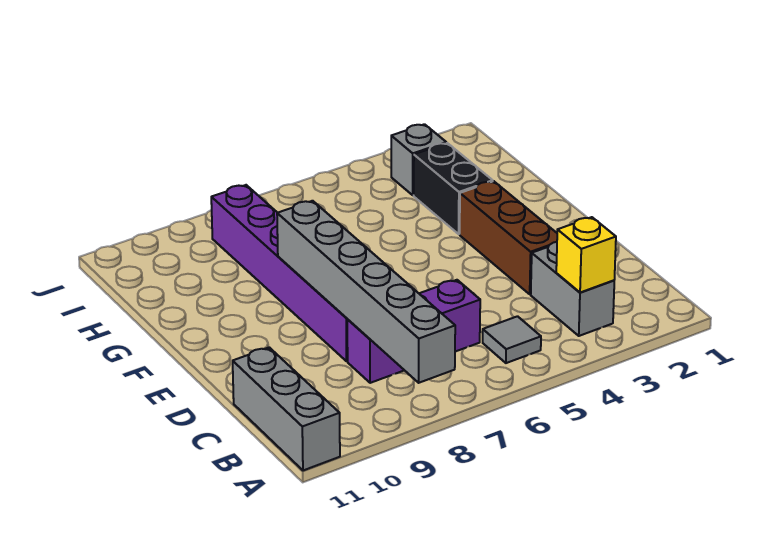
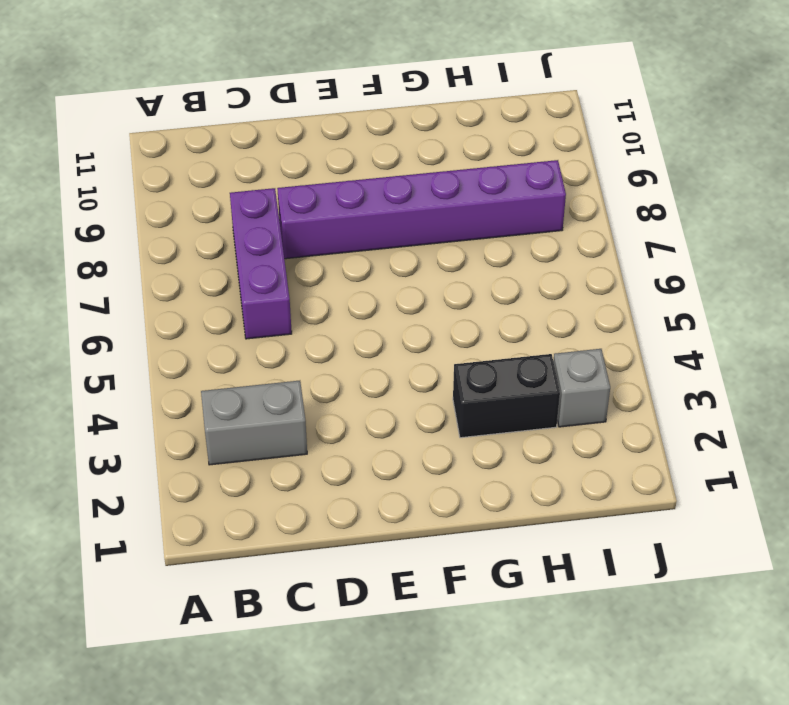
none -> grey 1x3 brick [233,347,340,470]
none -> grey 1x1 tile [483,316,541,363]

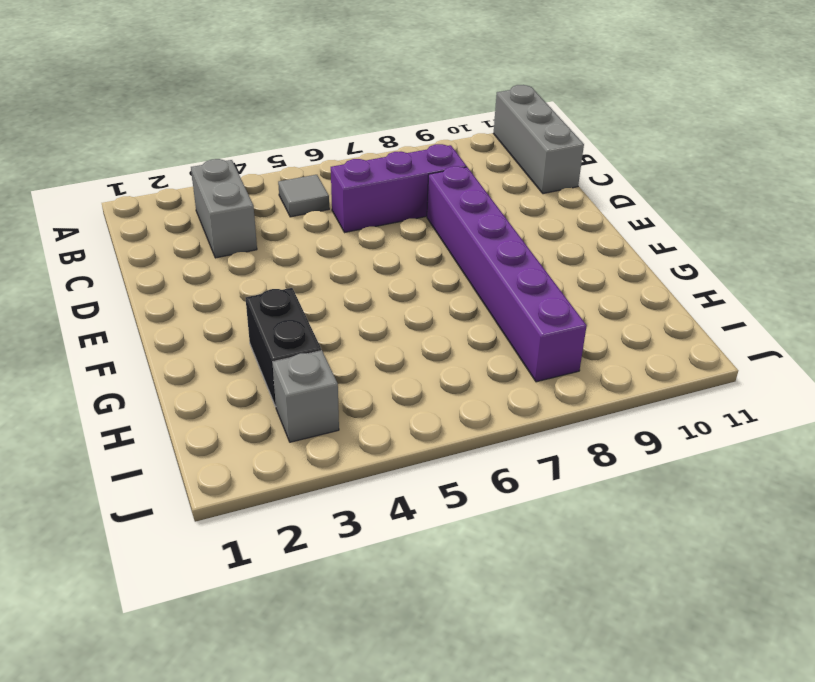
none -> brown 1x3 brick [460,181,557,294]
none -> grey 1x6 brick [277,201,455,383]

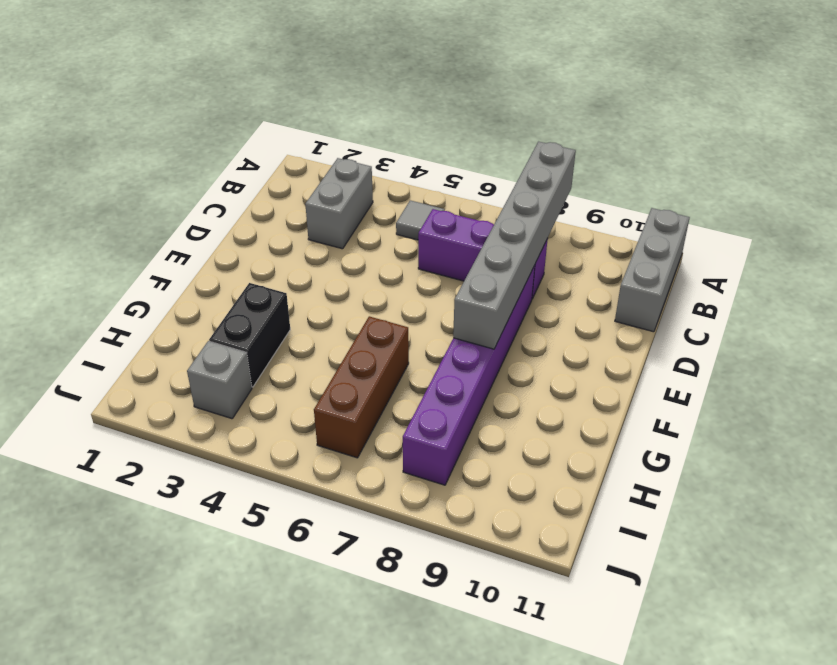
brown 1x3 brick [314,316,409,458] -> brown 1x3 brick moved to [460,181,557,294]
none -> yellow 1x1 brick [556,217,616,293]

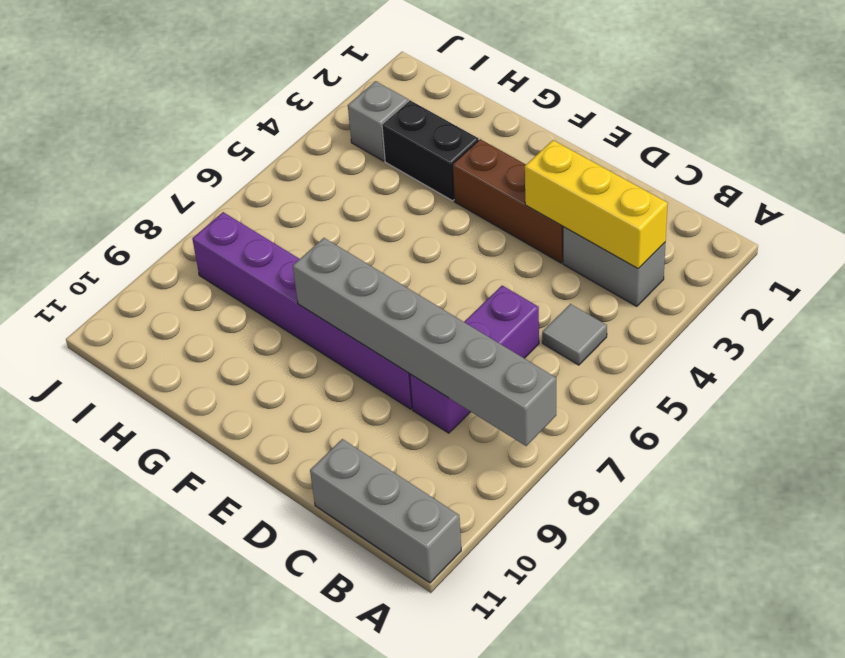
yellow 1x3 brick [525,140,668,269] -> yellow 1x1 brick [556,217,616,293]

